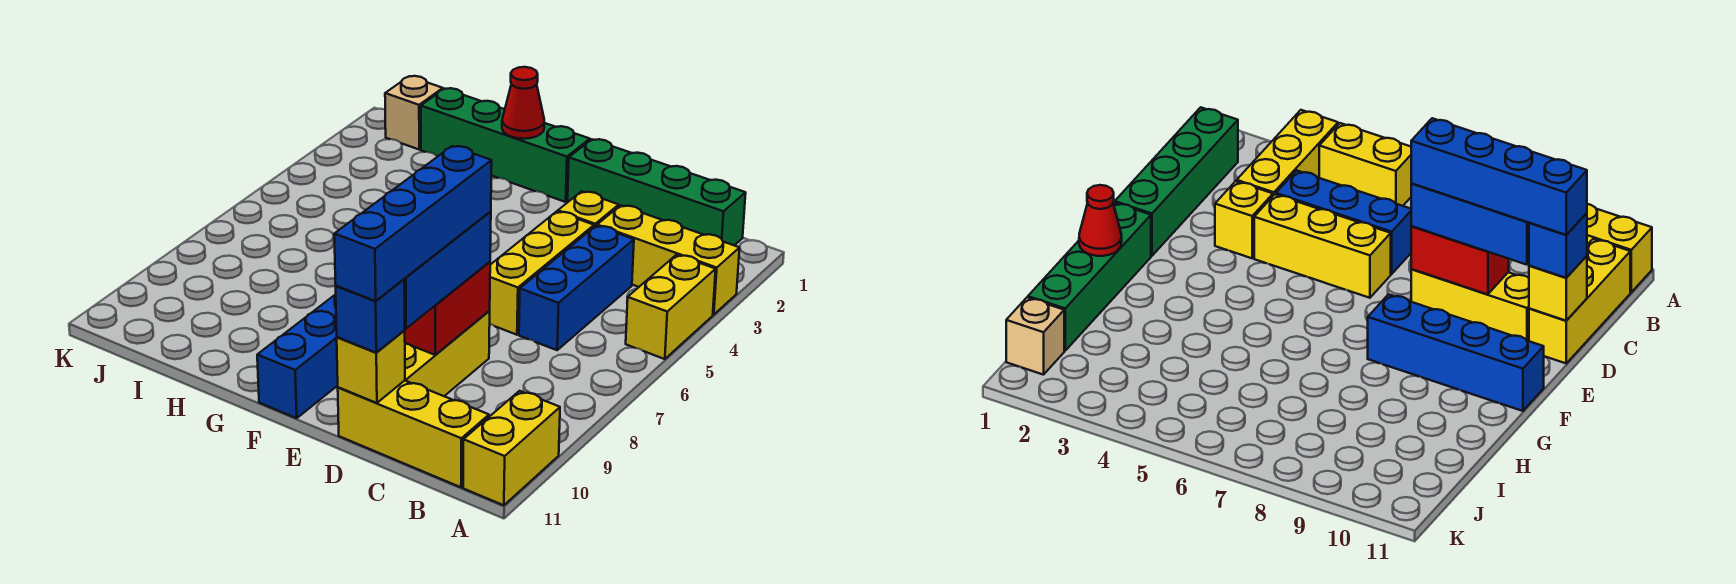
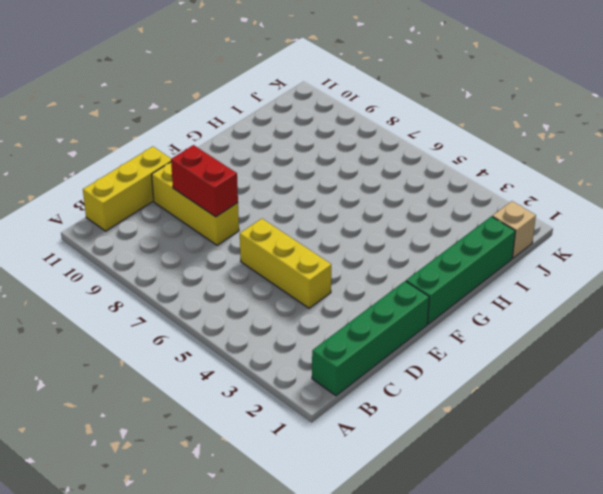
none -> yellow 1x3 brick [597,205,740,315]
none -> yellow 1x2 brick [626,255,716,359]
none -> yellow 1x2 brick [463,391,560,505]

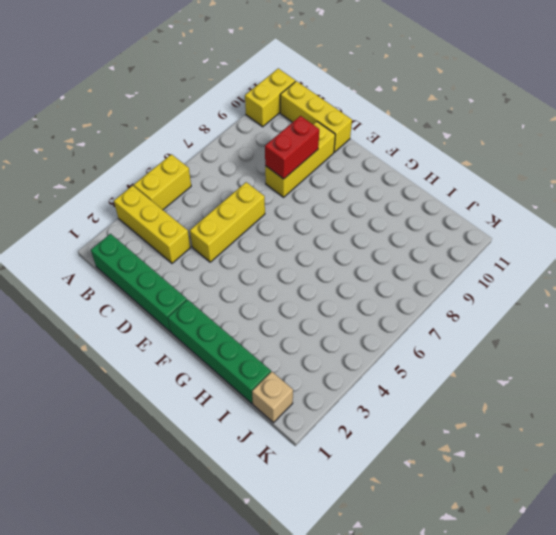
none -> blue 1x3 brick [519,226,634,350]
none -> yellow 1x1 brick [558,191,619,227]
none -> blue 1x4 brick [257,294,338,418]

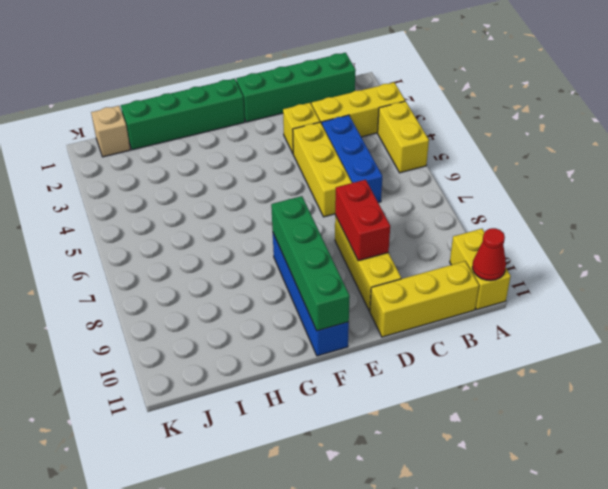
red 1x1 cone [472,228,506,281] -> red 1x1 cone moved to [502,67,544,139]
green 1x4 brick [271,196,350,331] -> none
none -> yellow 1x1 brick [337,331,405,403]
none -> blue 1x3 brick [404,211,491,329]
none -> blue 1x1 brick [336,279,405,352]

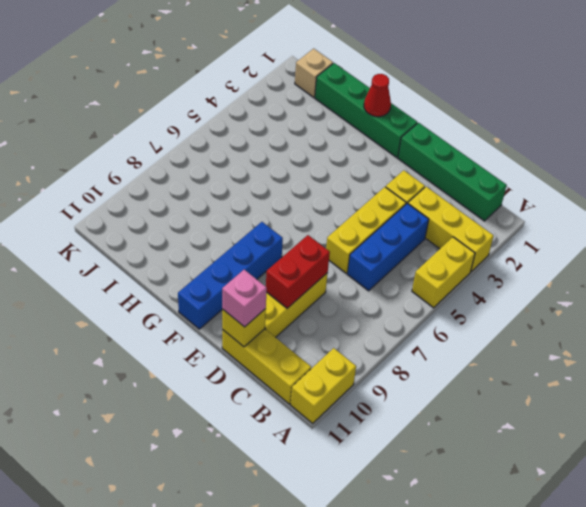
pink 1x1 brick [222,270,267,327] -> blue 1x1 brick [336,279,405,352]
none -> blue 1x3 brick [404,211,491,329]
none -> blue 1x4 brick [334,146,492,301]

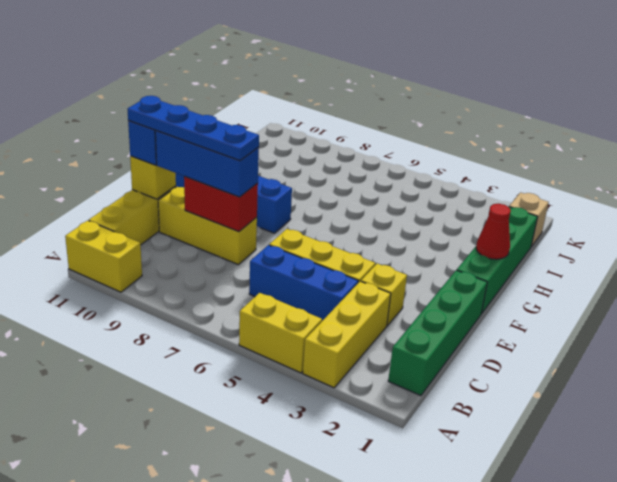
blue 1x4 plate [128,96,259,161] -> blue 1x4 brick [334,146,492,301]

